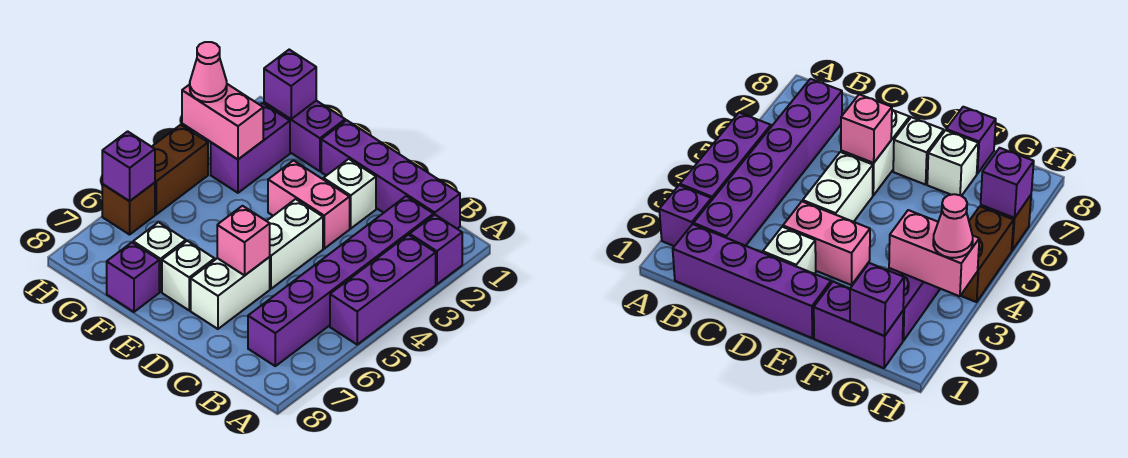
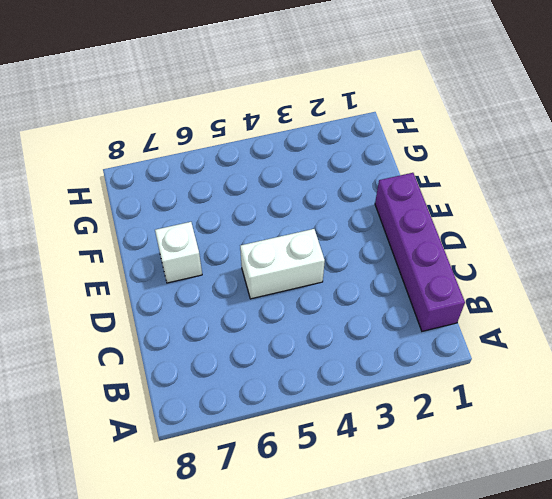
none -> purple 1x1 brick [410,215,462,284]
none -> purple 1x3 brick [330,235,436,344]
none -> purple 1x6 brick [248,196,434,366]

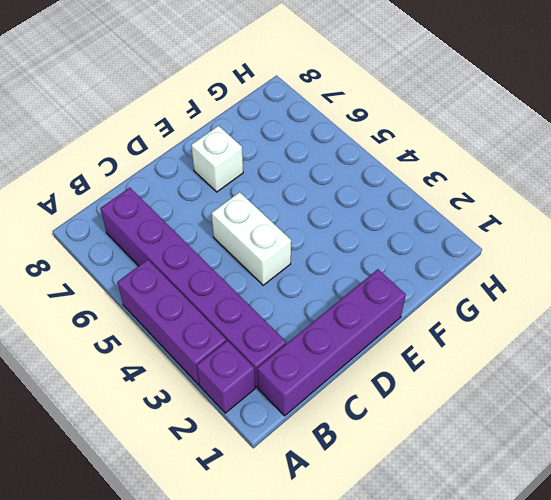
none -> white 1x1 brick [323,159,376,228]
none -> pink 1x2 brick [268,160,350,249]
none -> white 1x2 brick [191,257,270,329]

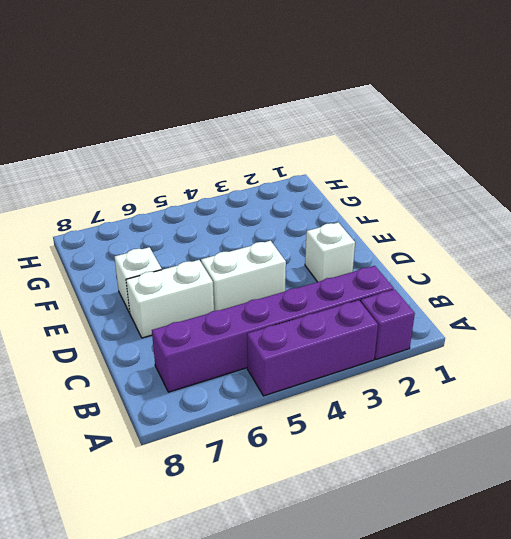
none -> purple 1x4 brick [321,120,460,229]
none -> pink 1x2 brick [268,160,350,249]
none -> purple 1x2 brick [264,101,345,171]

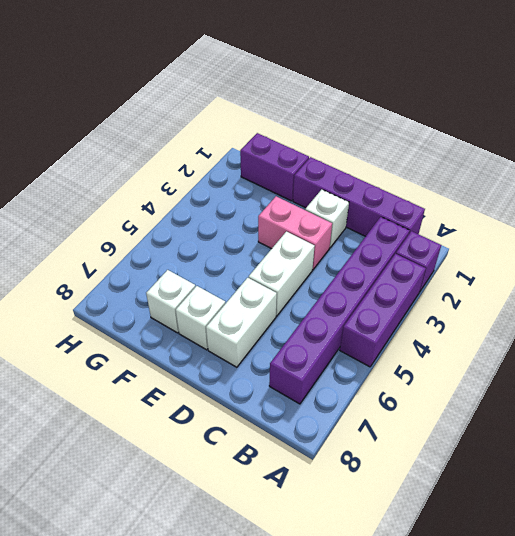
none -> purple 1x1 brick [107,242,159,312]
none -> purple 1x2 brick [211,103,290,193]
none -> brown 1x2 brick [152,125,208,214]

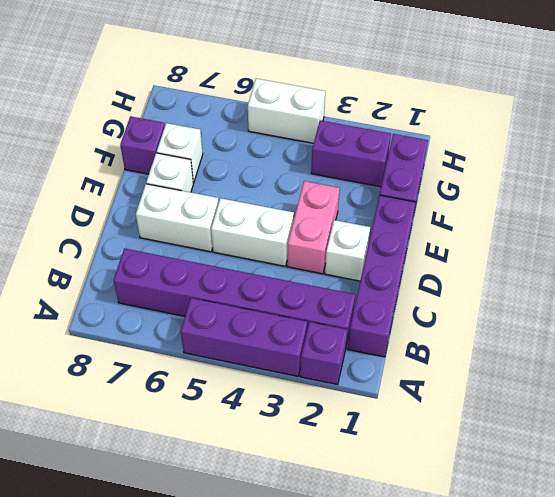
white 1x2 brick [248,79,325,143] -> brown 1x2 brick [152,125,208,214]
none -> brown 1x1 brick [102,183,155,235]
none -> pink 1x1 brick [217,206,270,275]
none -> purple 1x1 brick [264,50,316,119]

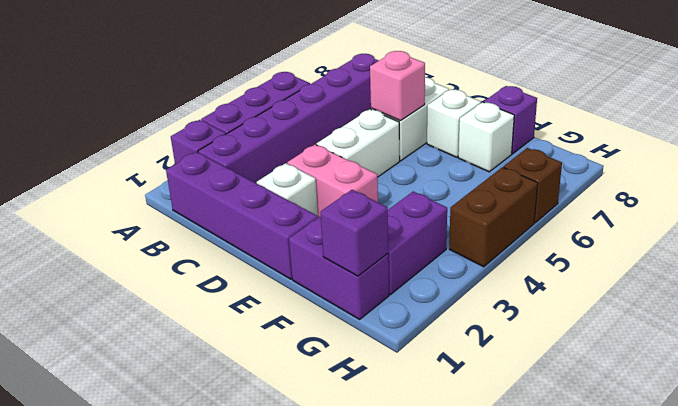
none -> pink 1x2 brick [182,84,263,159]
none -> purple 1x1 brick [102,131,155,201]
none -> pink 1x1 cone [190,42,227,102]

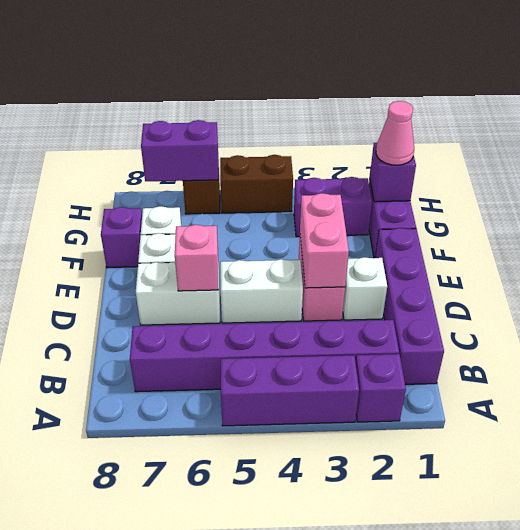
pink 1x2 brick [300,193,349,288] -> pink 1x2 brick moved to [182,84,263,159]
pink 1x1 cone [376,101,414,165] -> pink 1x1 cone moved to [190,42,227,102]
purple 1x2 brick [141,120,218,181] -> purple 1x1 brick [102,131,155,201]

